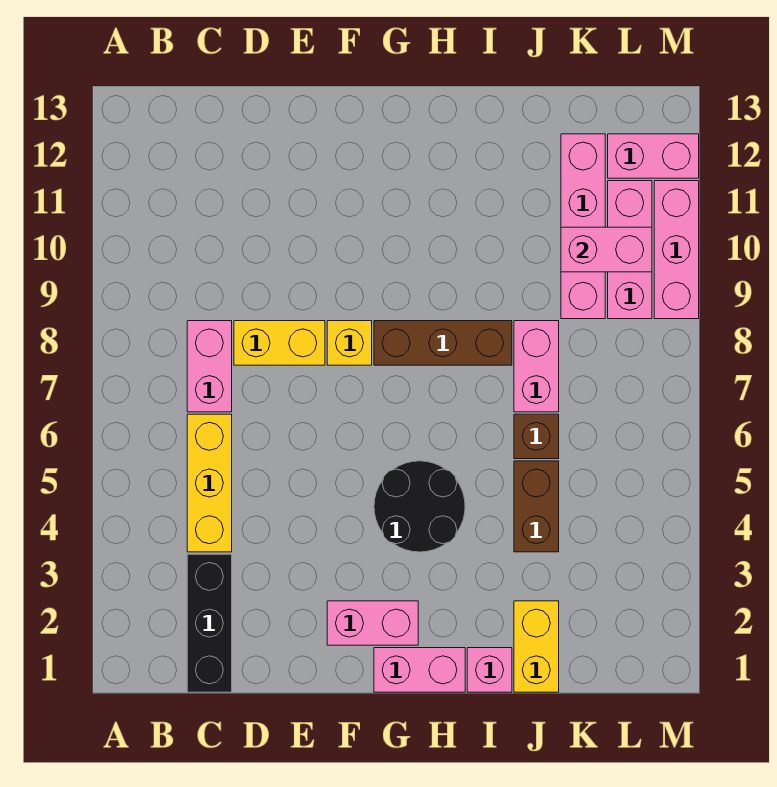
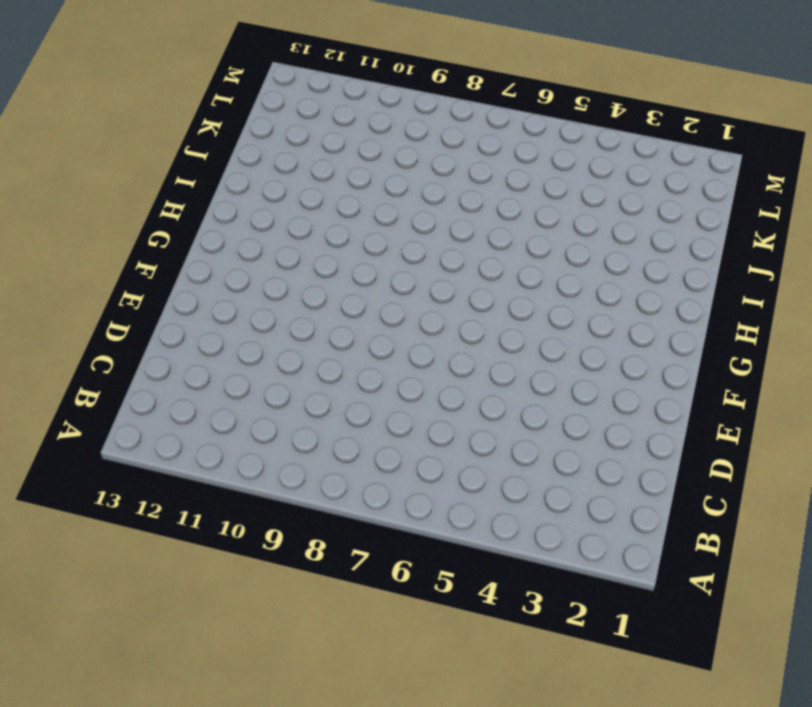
none -> black 1x3 brick [187,554,232,692]
none -> yellow 1x3 brick [187,414,232,552]
none -> pink 1x2 brick [187,321,232,412]

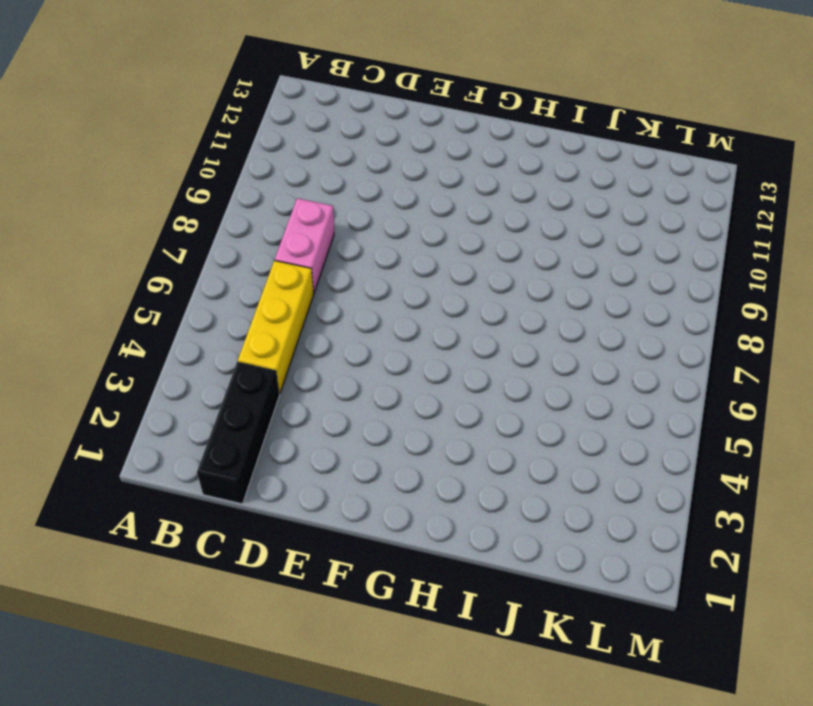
none -> yellow 1x2 brick [234,321,325,365]
none -> pink 1x2 brick [327,601,418,645]
none -> yellow 1x1 brick [327,321,372,365]

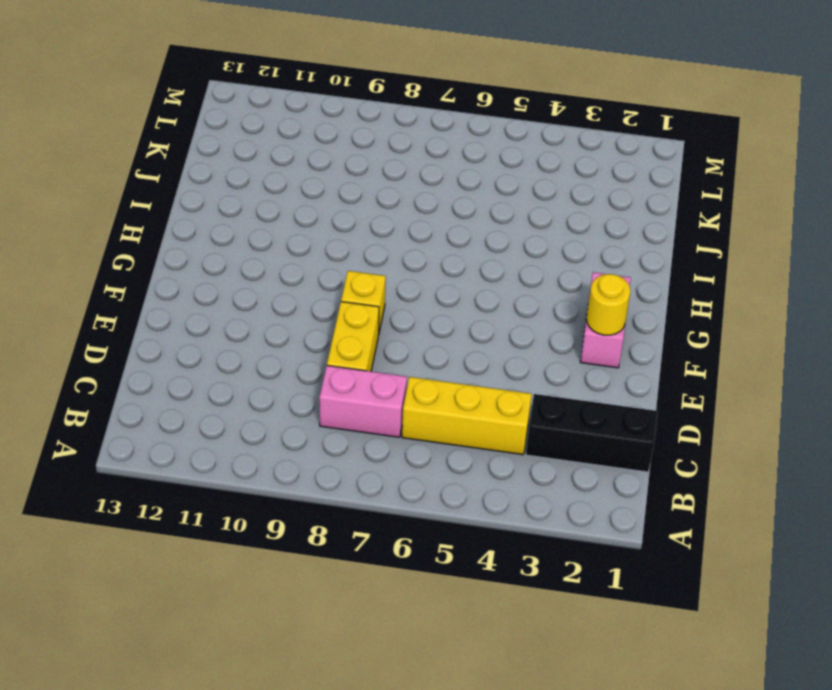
yellow 1x1 round brick [586,274,630,335] -> none
none -> pink 1x2 brick [374,648,465,692]
none -> black 2x2 round brick [374,461,465,552]
none -> brown 1x3 brick [374,321,512,365]

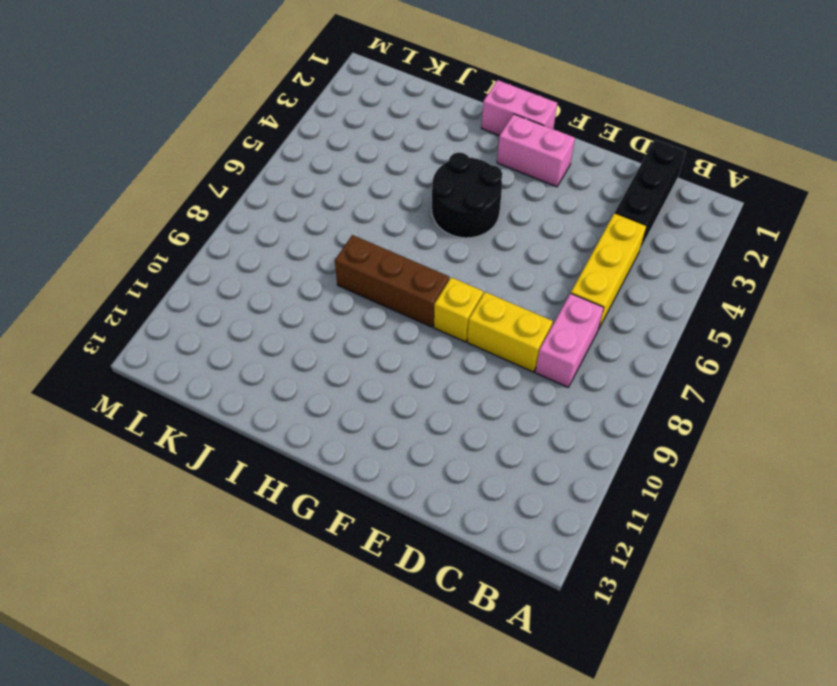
none -> pink 1x1 brick [467,648,512,692]
none -> yellow 1x2 brick [514,601,559,692]
none -> brown 1x2 brick [514,461,559,552]

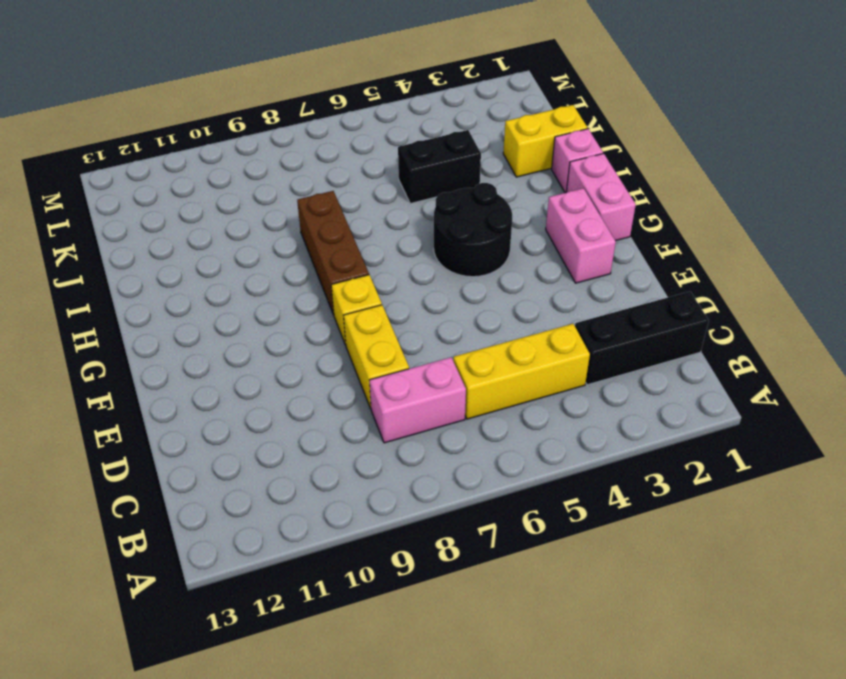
black 1x2 brick [398,130,481,203] -> brown 1x2 brick [514,461,559,552]
none -> brown 1x1 brick [514,414,559,459]
none -> pink 1x2 brick [514,321,559,412]
none -> pink 1x4 brick [561,134,605,319]

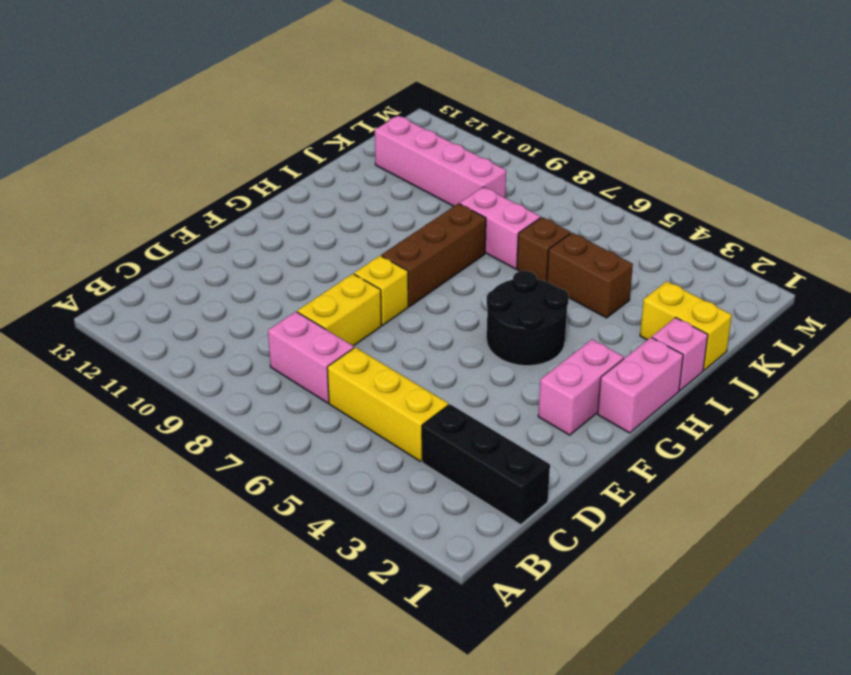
none -> pink 1x3 brick [608,181,652,319]
none -> pink 1x2 brick [608,134,699,178]
none -> pink 1x3 brick [654,181,699,319]

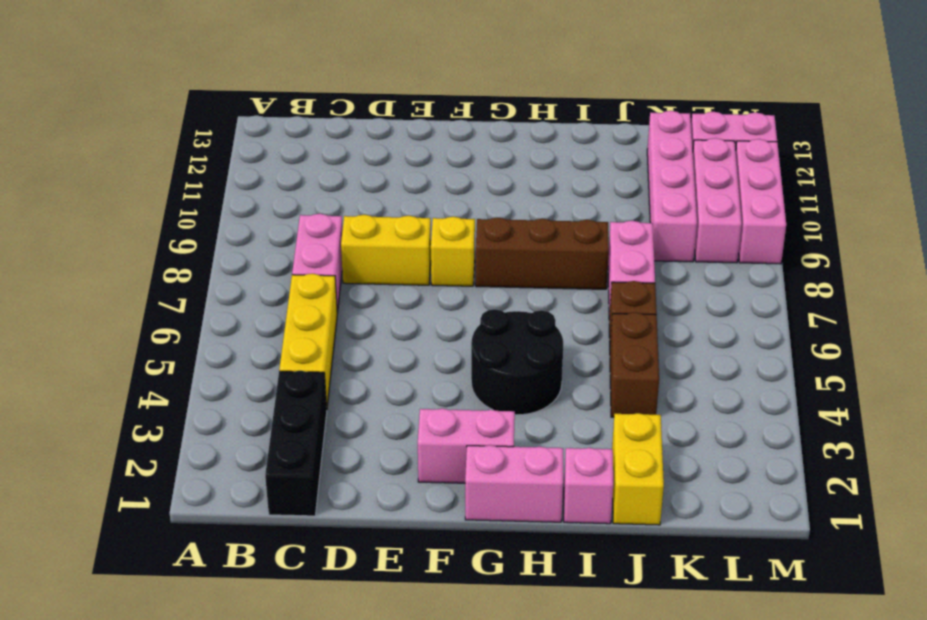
none -> pink 1x2 brick [561,227,652,272]

